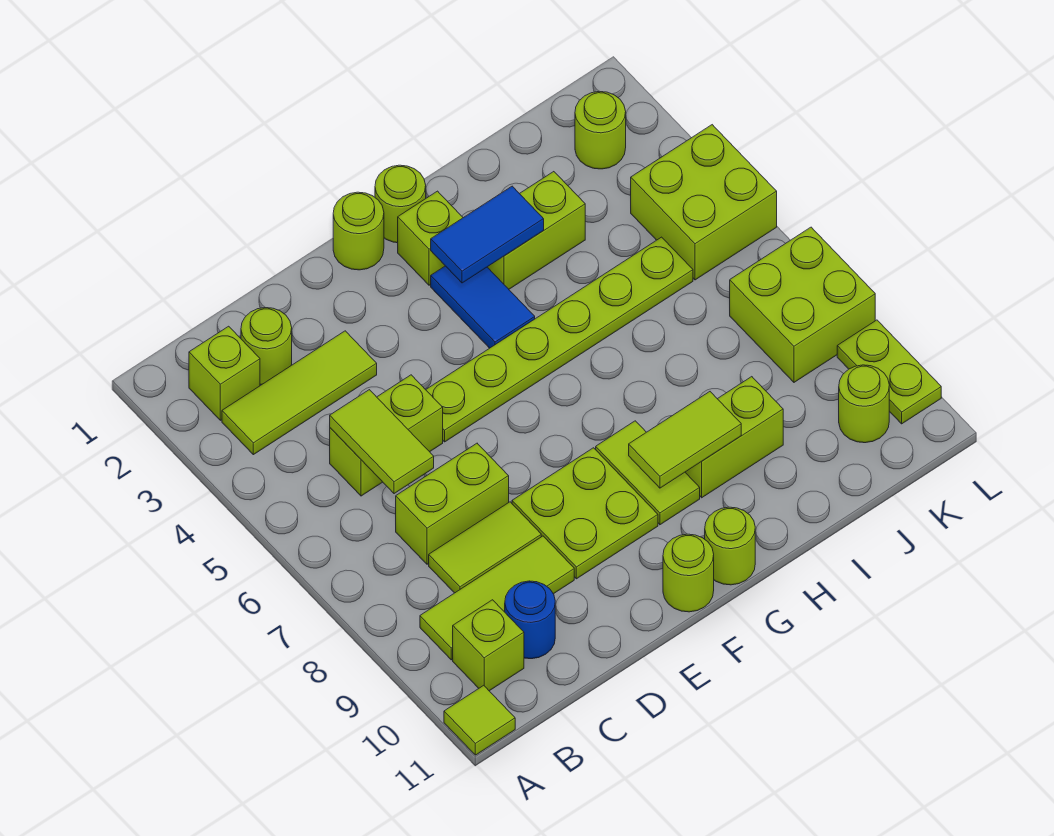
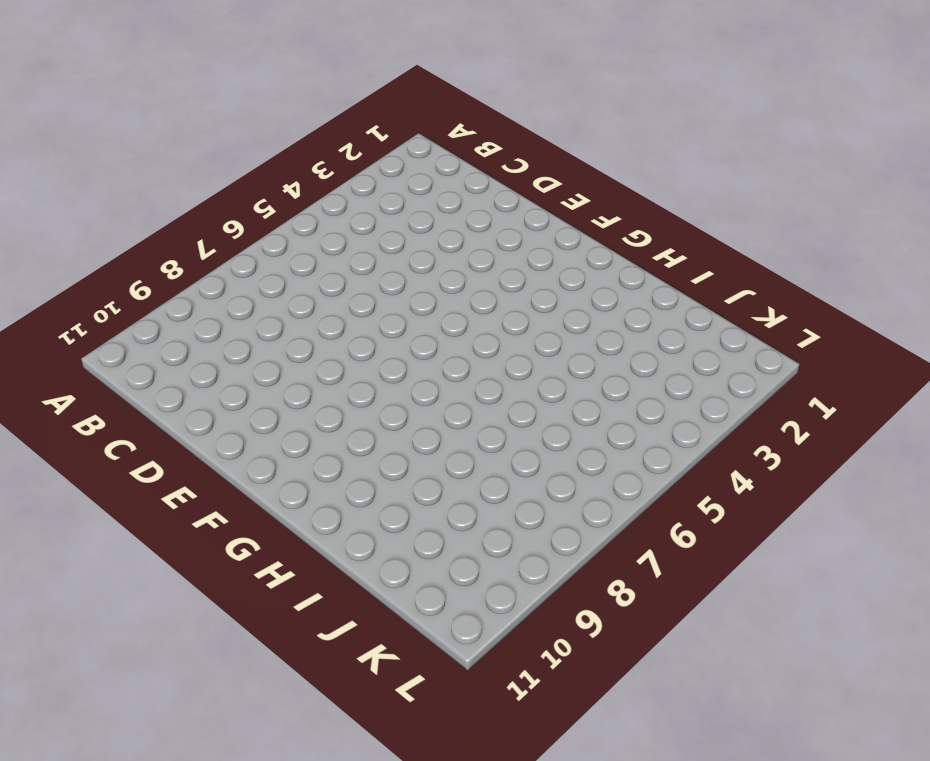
none -> lime 1x1 tile [444,685,515,755]
none -> lime 1x1 brick [189,326,260,420]
none -> lime 1x3 tile [222,331,377,455]

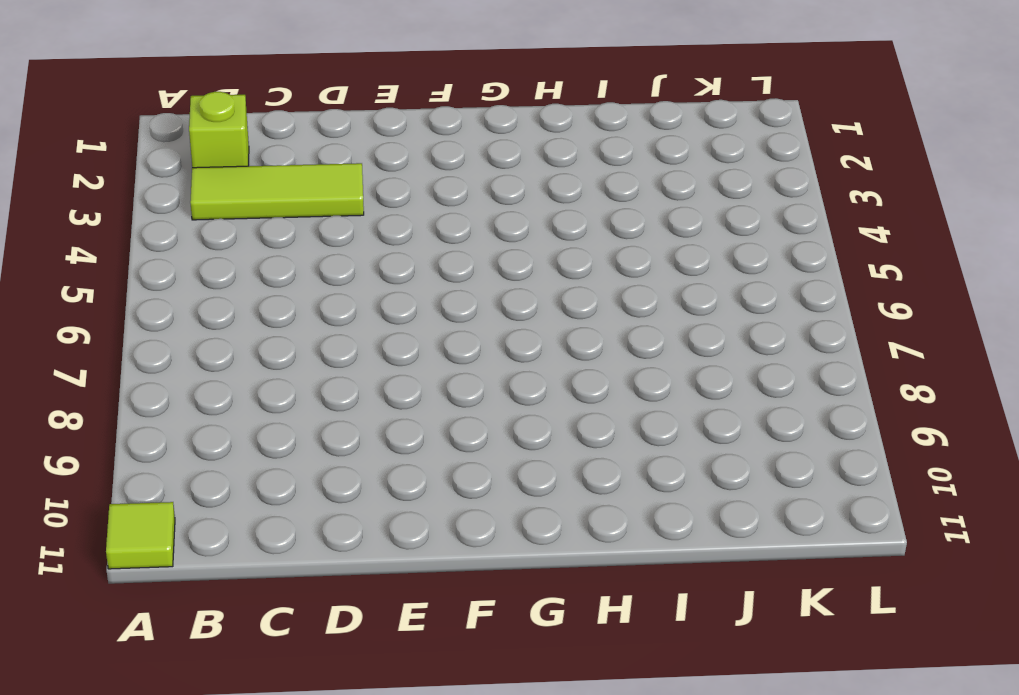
none -> lime 1x3 tile [420,536,574,660]
none -> lime 1x1 brick [453,600,524,691]
none -> lime 1x1 round brick [241,308,292,385]

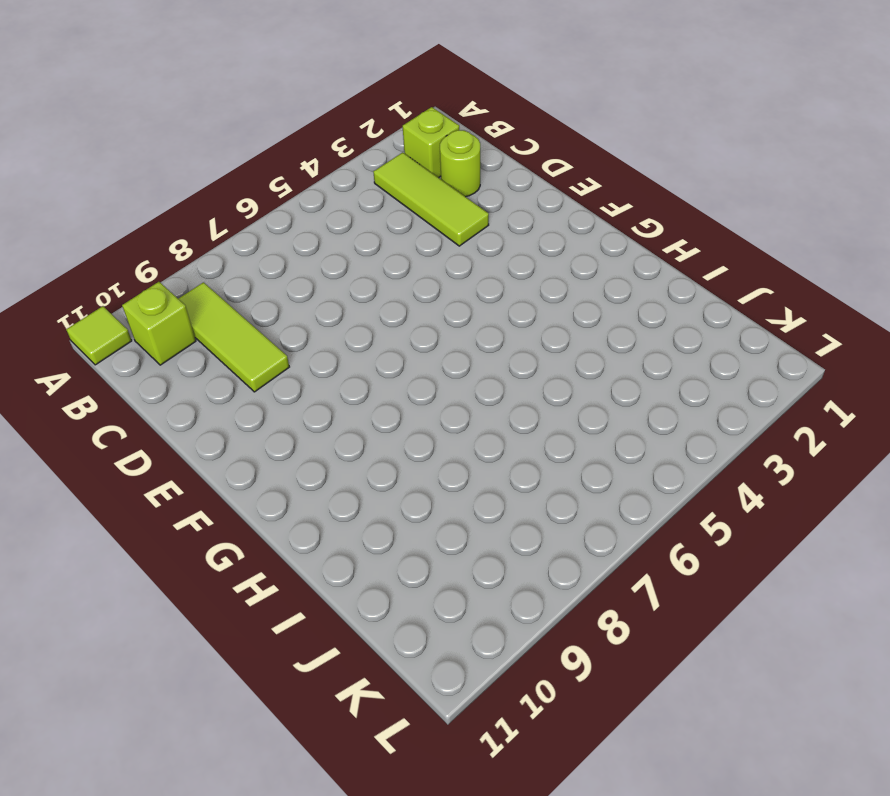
none -> lime 1x2 brick [330,375,443,496]
none -> lime 1x2 brick [396,443,509,564]
none -> lime 1x2 tile [429,502,541,593]

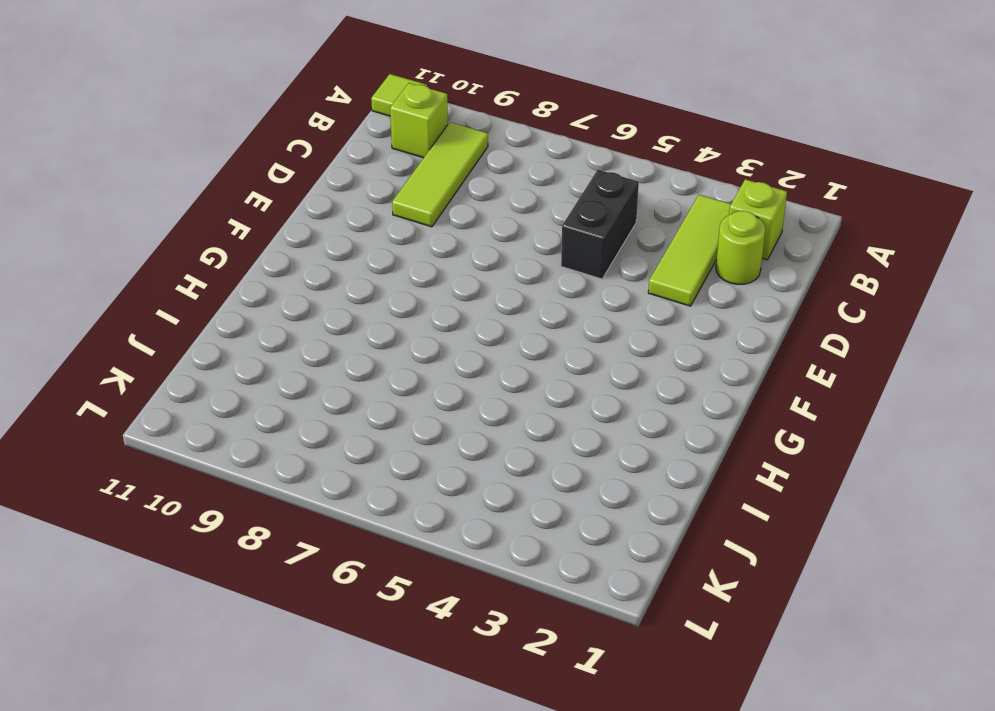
black 1x2 brick [561,170,639,279] -> lime 1x2 brick [330,375,443,496]
none -> lime 1x2 brick [396,443,509,564]
none -> lime 1x2 tile [429,502,541,593]
none -> blue 1x1 round brick [505,581,555,659]

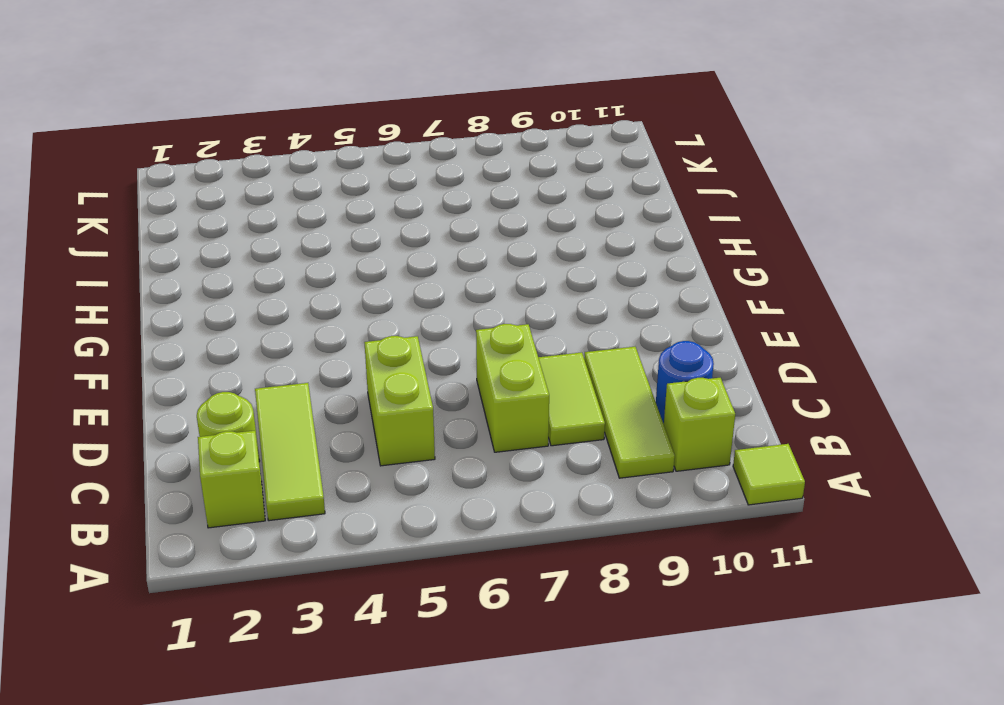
none -> lime 1x6 plate [426,237,693,442]
none -> lime 2x2 plate [512,448,658,579]
none -> lime 1x1 round brick [333,192,384,270]

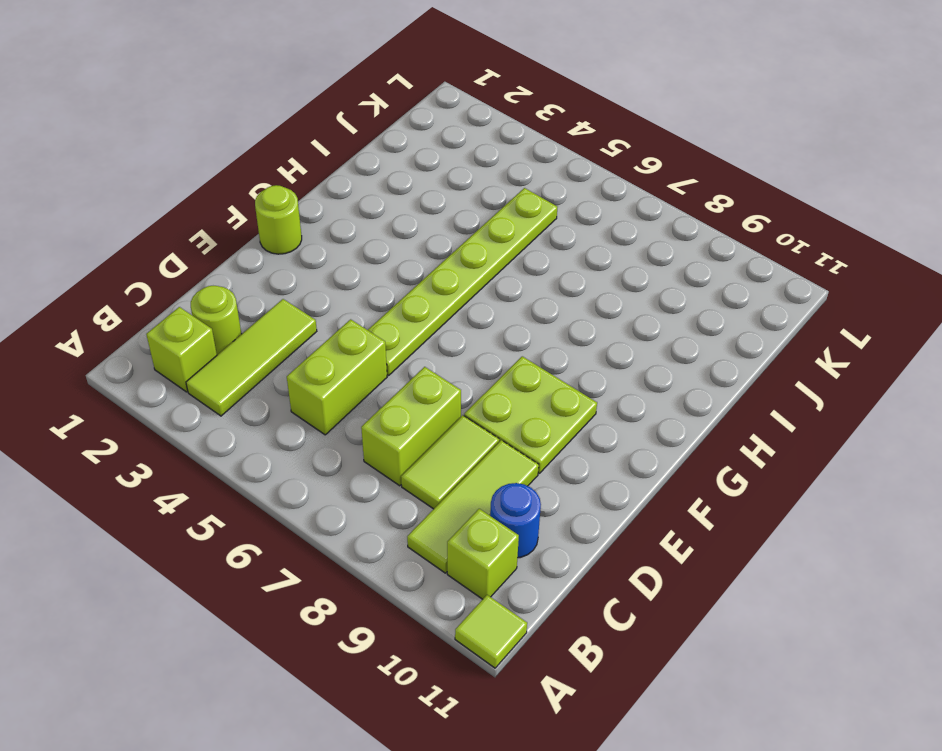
none -> lime 1x1 round brick [663,534,714,612]
none -> lime 1x1 round brick [375,165,426,243]
none -> lime 1x1 brick [398,191,463,285]

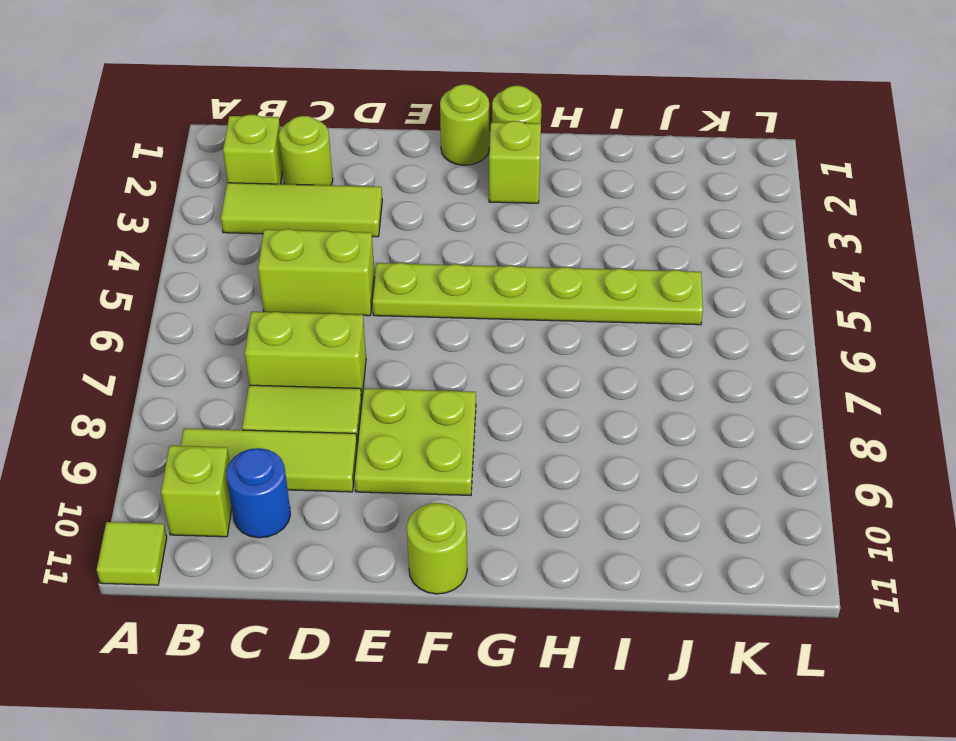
none -> blue 1x2 tile [431,266,535,348]
none -> lime 1x2 tile [596,421,700,525]
none -> lime 1x1 round brick [705,507,755,585]

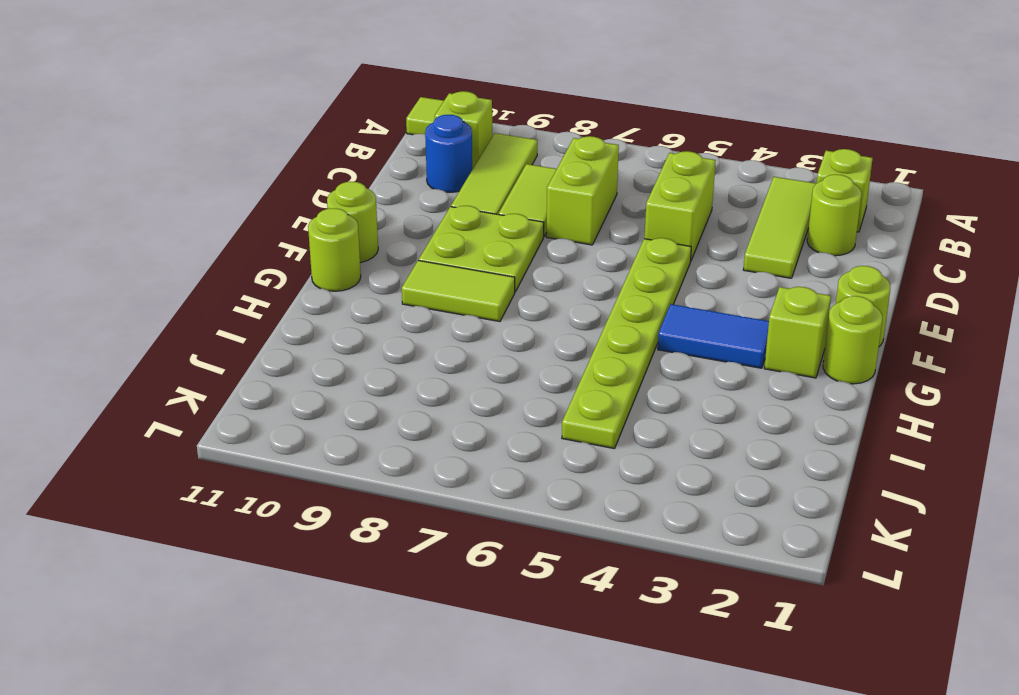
none -> lime 1x2 brick [488,172,585,289]
none -> lime 1x2 brick [685,377,783,498]
none -> lime 1x1 round brick [575,91,626,169]

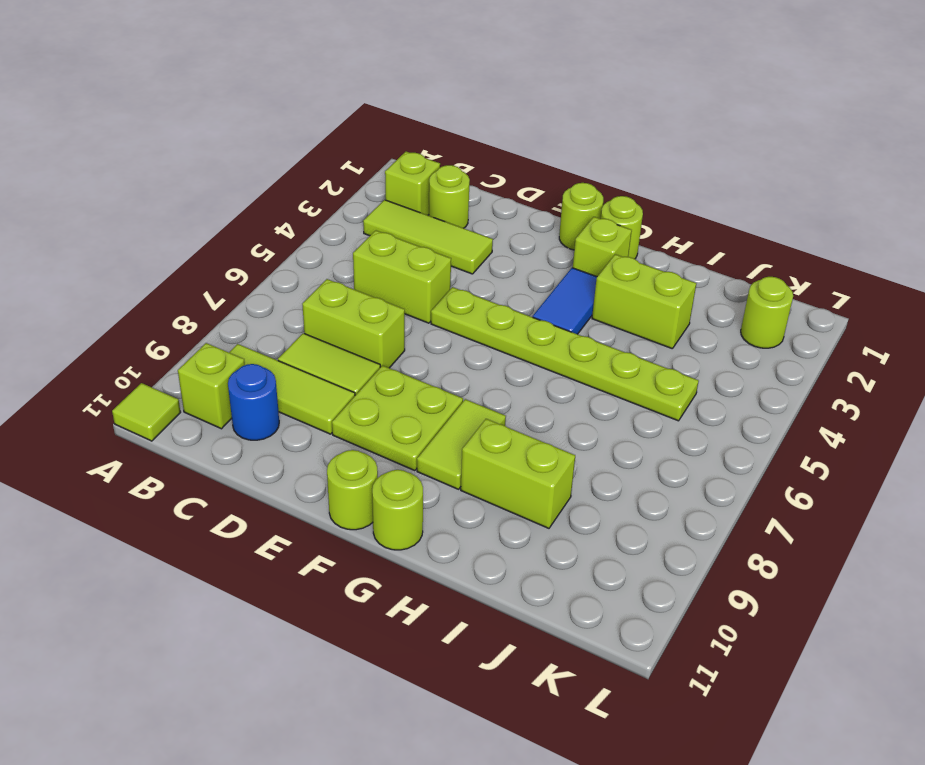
none -> lime 2x2 brick [631,125,777,280]
none -> lime 2x2 brick [730,227,875,382]
none -> lime 1x1 round brick [839,365,889,443]

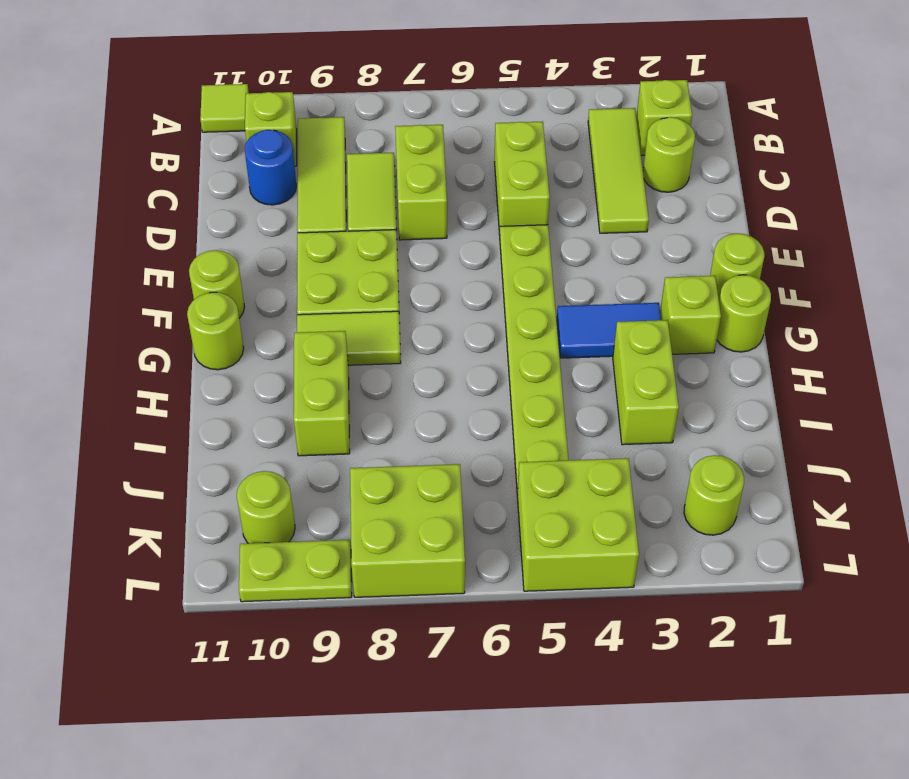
none -> lime 1x2 tile [330,390,434,494]
none -> blue 1x2 tile [431,186,544,283]
none -> lime 1x2 tile [629,392,741,488]

